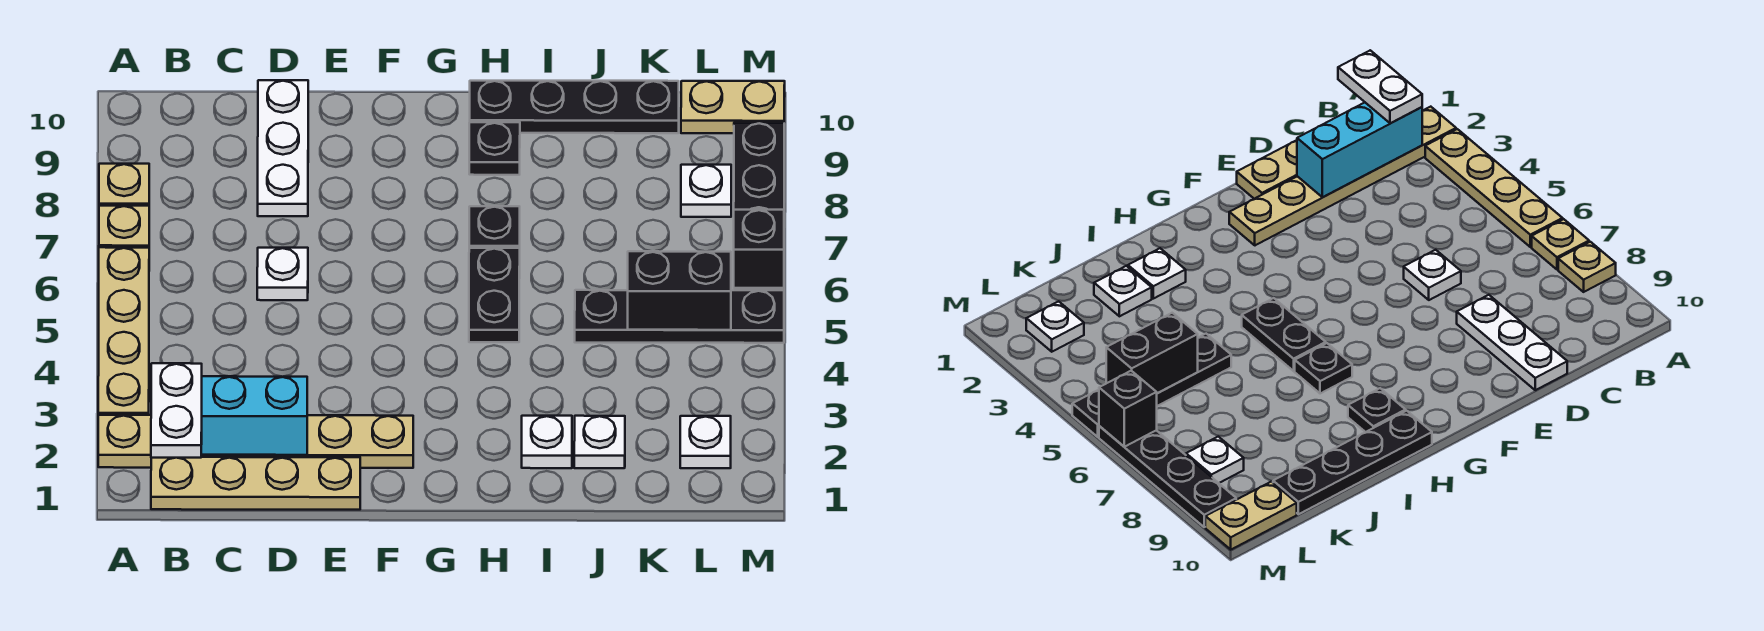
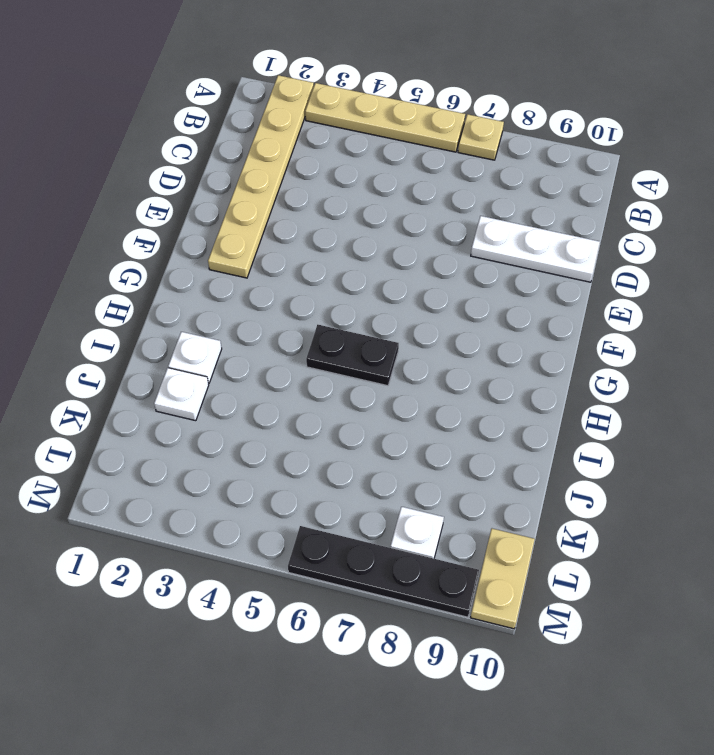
none -> tan 1x1 plate [99,164,149,206]
none -> tan 1x4 plate [151,457,360,510]
none -> white 1x1 plate [257,248,308,300]

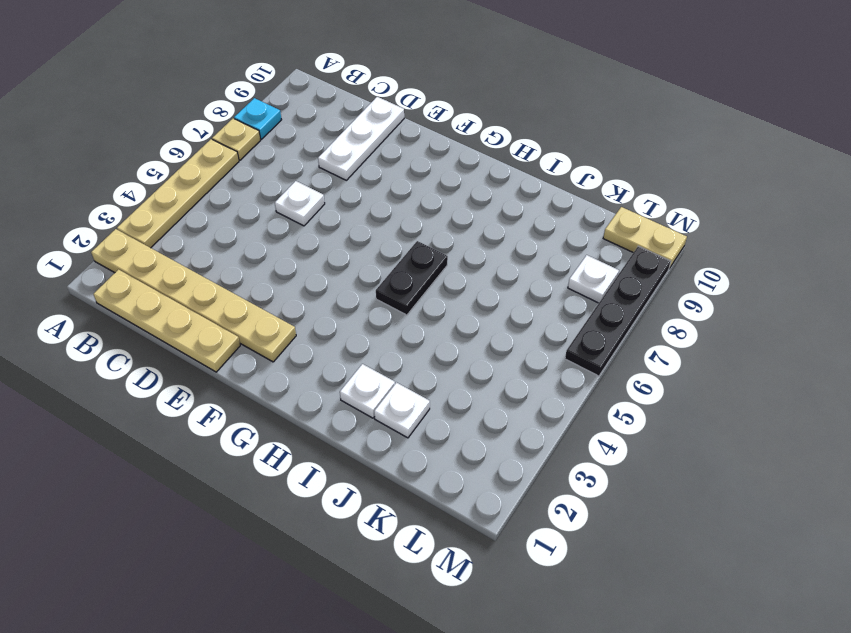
cyan 1x1 plate [234,98,282,139] -> tan 1x1 plate [99,164,149,206]
none -> black 1x1 plate [469,206,520,248]
none -> black 1x1 plate [469,122,520,175]
none -> black 1x4 plate [470,81,679,133]

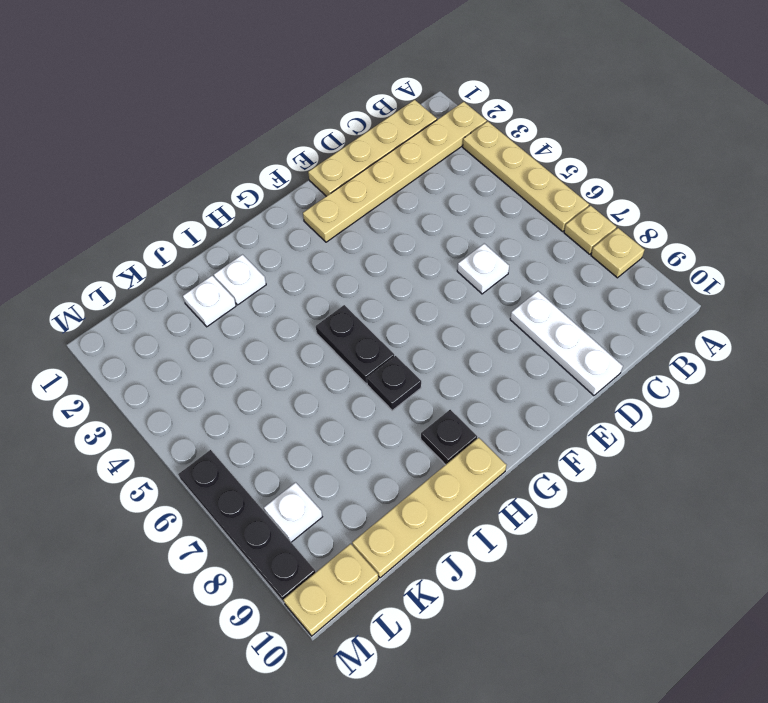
tan 1x4 plate [352,438,506,578] -> black 1x4 plate [470,81,679,133]
none -> black 1x4 plate [575,290,784,343]
none -> white 1x1 plate [680,416,731,468]
none -> cyan 1x3 brick [201,376,307,455]

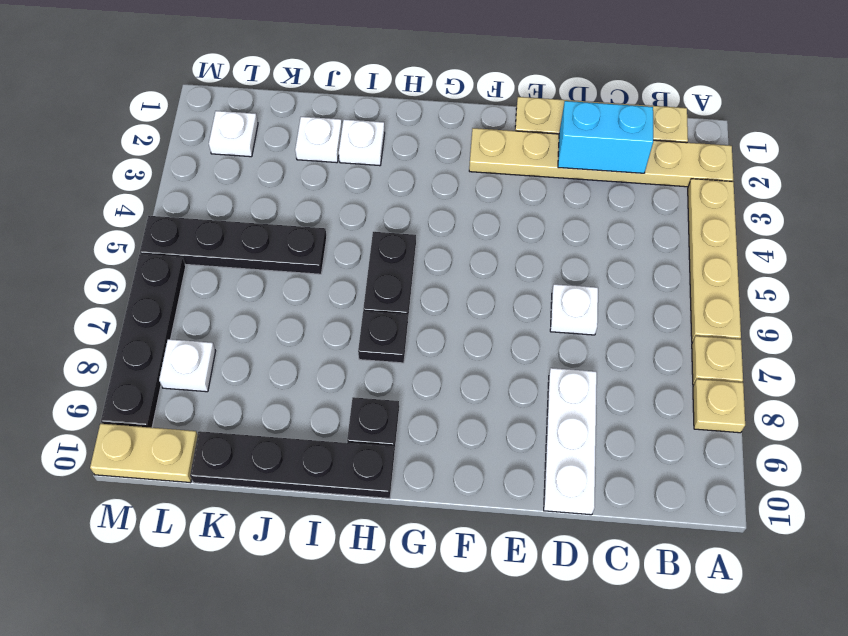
cyan 1x2 brick [558,101,653,173] -> cyan 1x3 brick [201,376,307,455]
none -> black 1x2 brick [628,251,731,330]
none -> black 1x1 brick [734,210,784,288]
none -> white 1x2 plate [151,363,202,458]

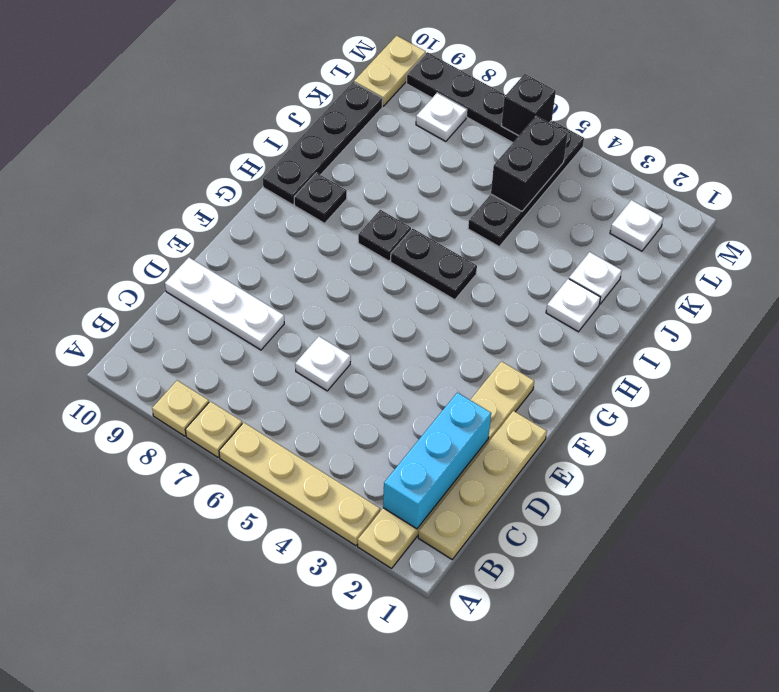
none -> white 1x2 plate [151,363,202,458]

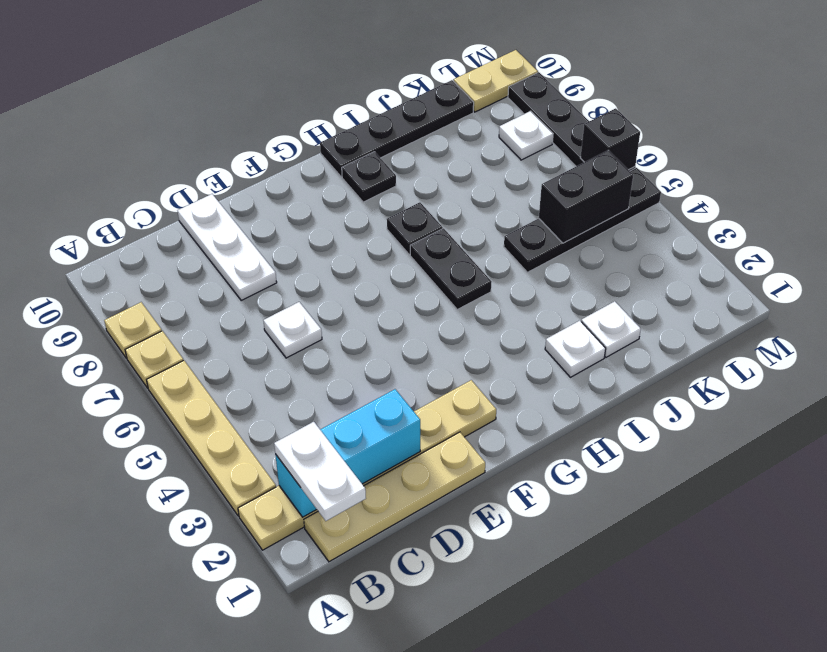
none -> white 1x1 plate [680,416,731,468]

